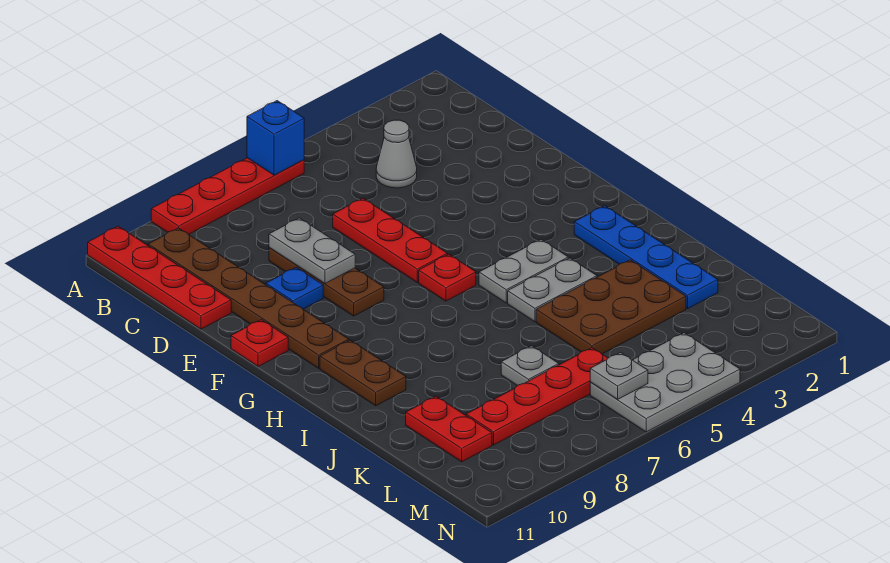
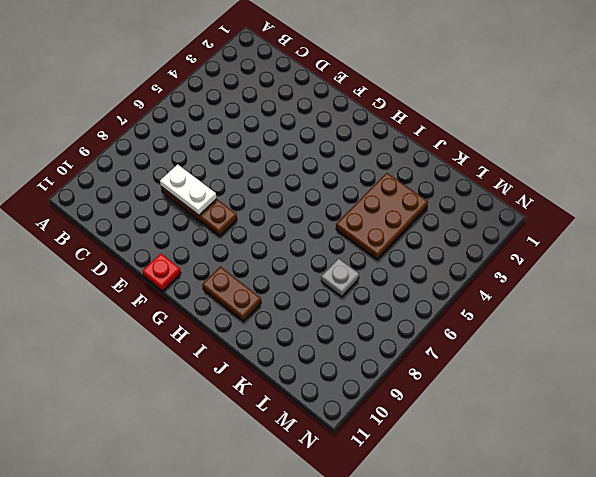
white 1x2 plate [160,164,217,215] -> grey 1x2 plate [269,218,355,283]
none -> red 1x4 plate [151,158,304,234]
none -> red 1x4 plate [88,226,231,329]
none -> brown 1x6 plate [148,228,349,368]

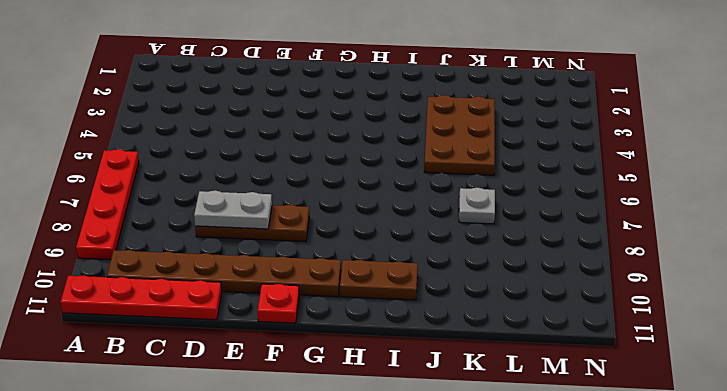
none -> grey 1x1 cone [376,120,417,188]
none -> red 1x3 plate [333,198,448,282]
none -> blue 1x1 plate [266,267,323,309]

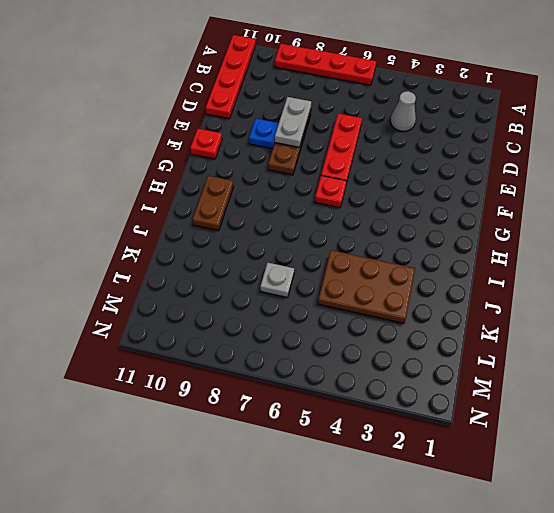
none -> brown 1x6 plate [148,228,349,368]
none -> blue 1x4 plate [574,206,718,309]
none -> grey 1x2 plate [479,239,568,303]

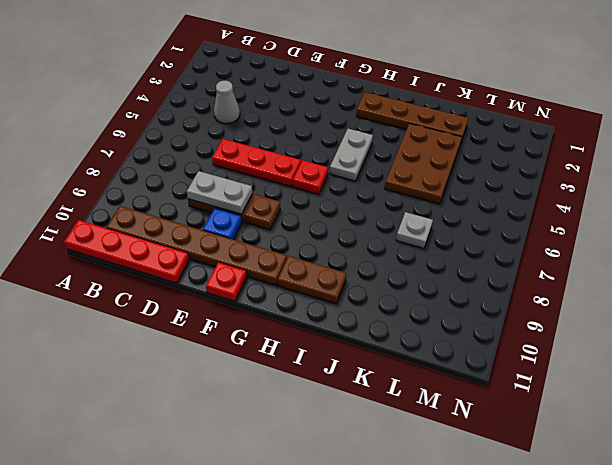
brown 1x4 plate [356,92,468,141] -> blue 1x4 plate [574,206,718,309]
none -> red 1x4 plate [151,158,304,234]
none -> grey 1x2 plate [508,258,597,322]
none -> red 1x2 plate [406,396,492,462]

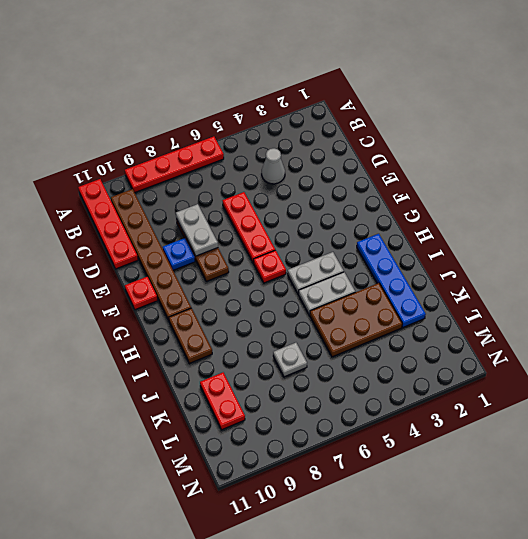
none -> red 1x4 plate [466,348,608,445]
none -> grey 2x3 plate [590,333,740,432]
none -> blue 1x1 brick [247,101,304,175]

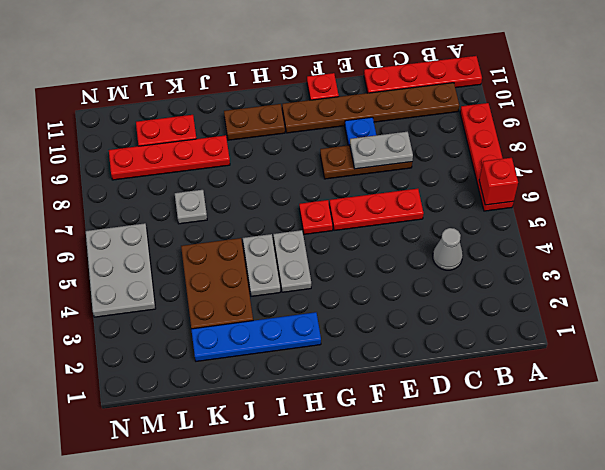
red 1x1 brick [479,158,518,205] -> blue 1x1 brick [247,101,304,175]
red 1x4 plate [109,135,230,180] -> red 1x4 plate turned to [466,348,608,445]
none -> grey 1x1 plate [590,353,648,399]

